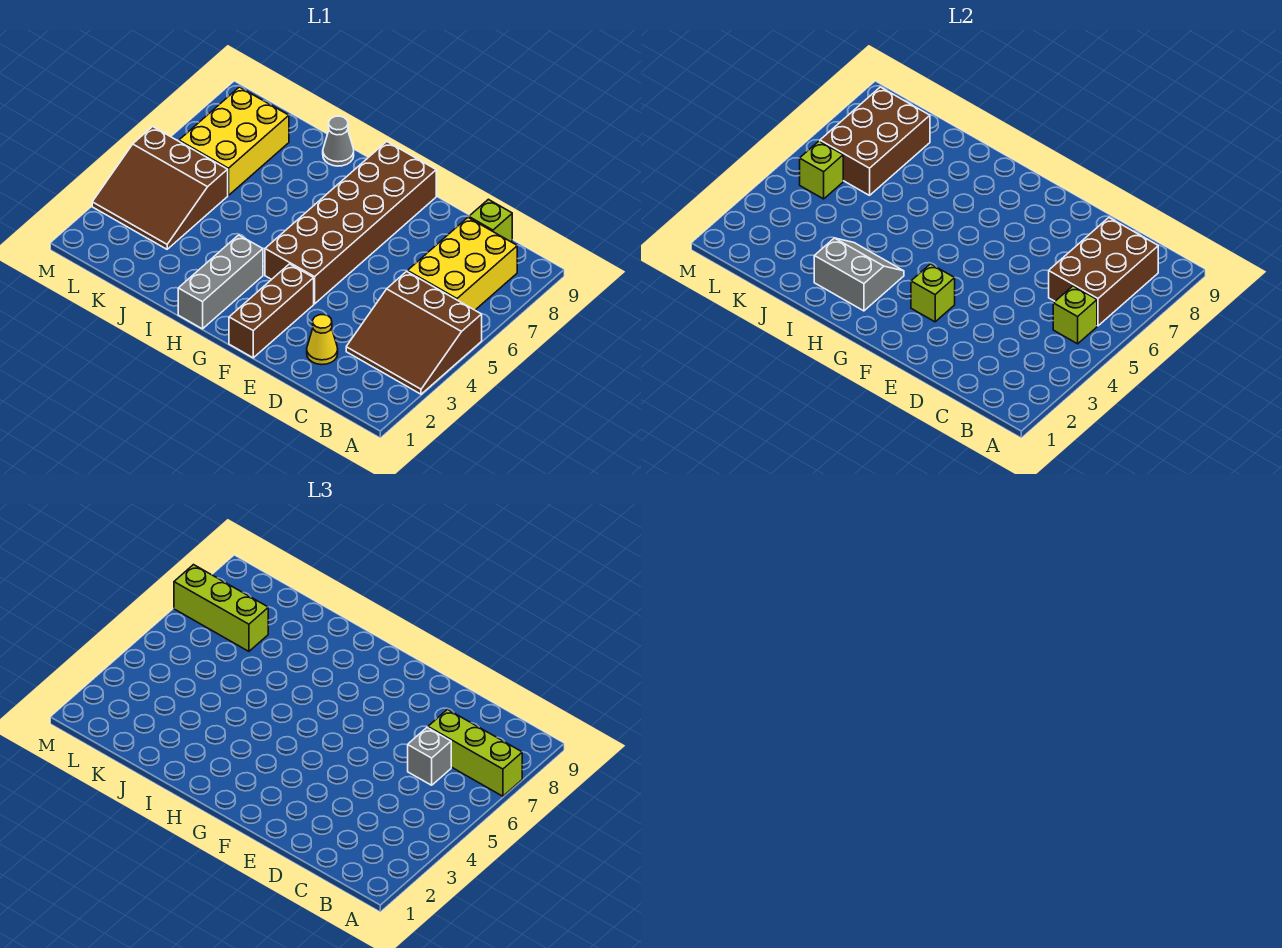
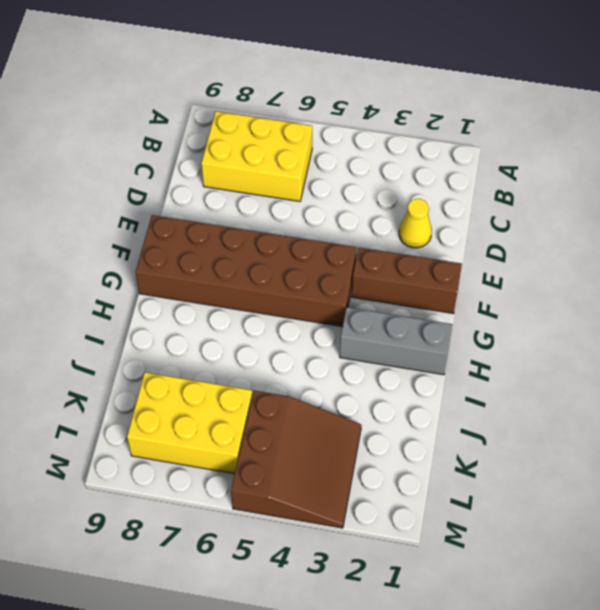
none -> brown 3x3 slope [346,271,482,394]
none -> lime 1x1 brick [469,199,512,242]
none -> grey 1x1 cone [323,116,354,166]

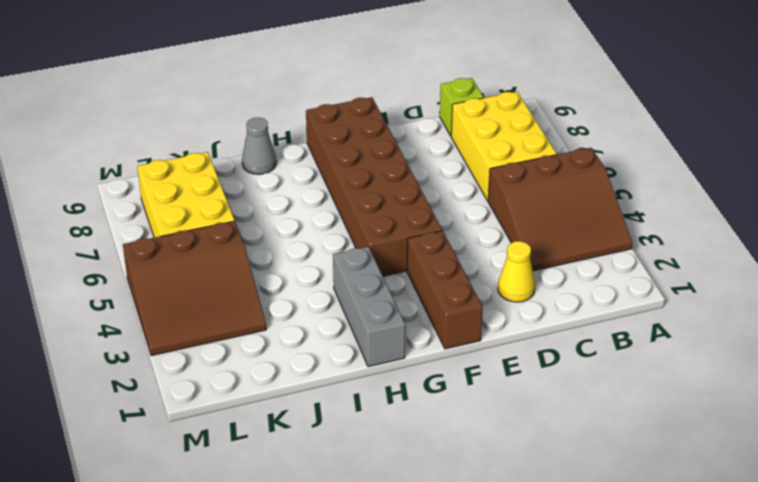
none -> lime 1x1 brick [1053,286,1097,344]
none -> brown 2x3 brick [1049,218,1158,326]
none -> lime 1x1 brick [911,264,955,322]

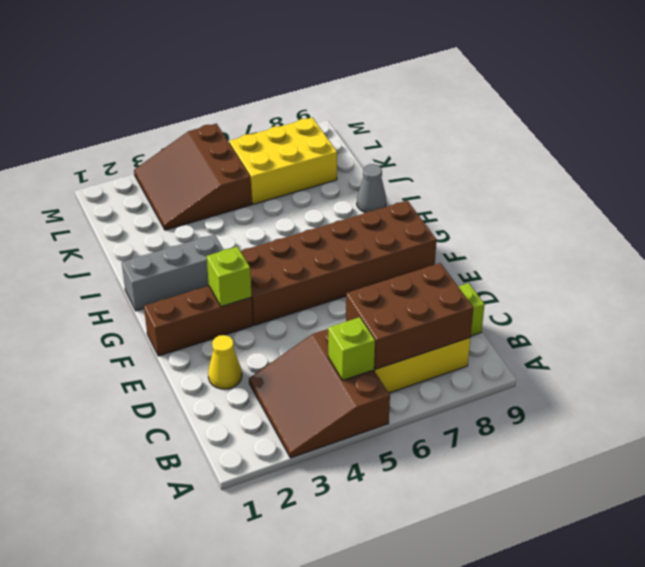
none -> grey 2x2 slope [814,238,904,311]
none -> brown 2x3 brick [820,87,930,195]
none -> lime 1x1 brick [800,141,843,199]

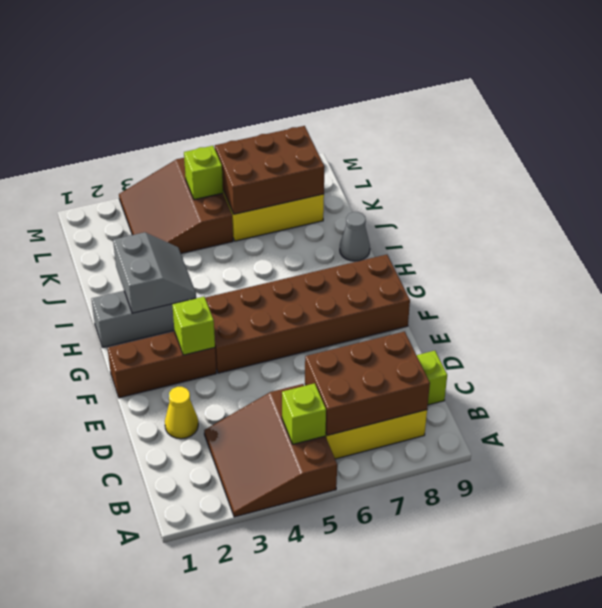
none -> lime 1x3 brick [428,710,522,796]
none -> grey 1x1 brick [408,728,451,785]
none -> lime 1x3 brick [174,565,268,651]

